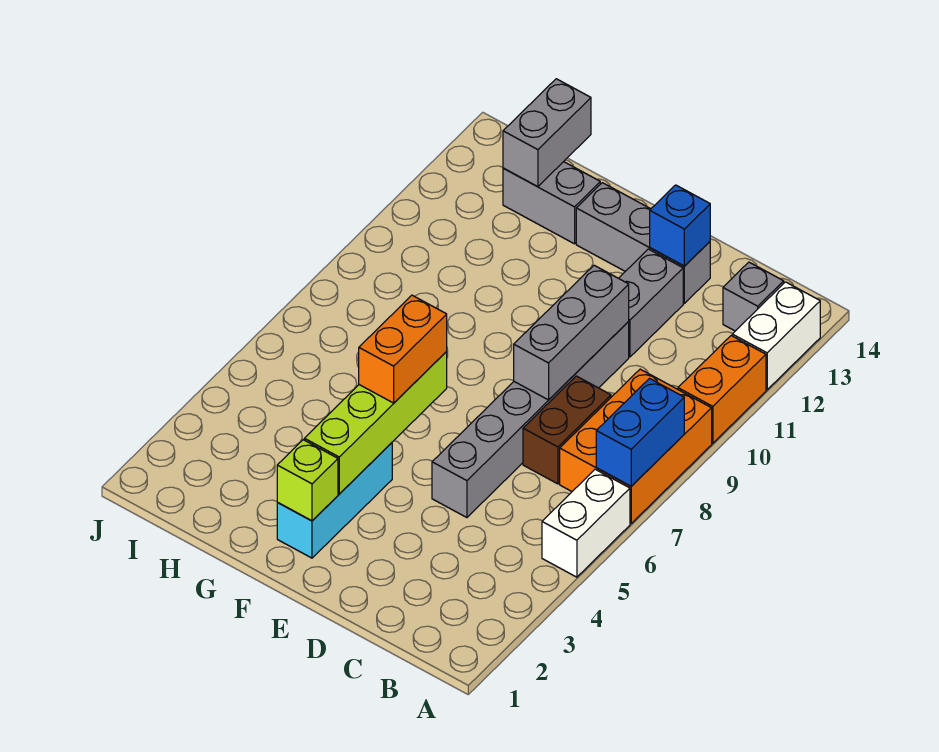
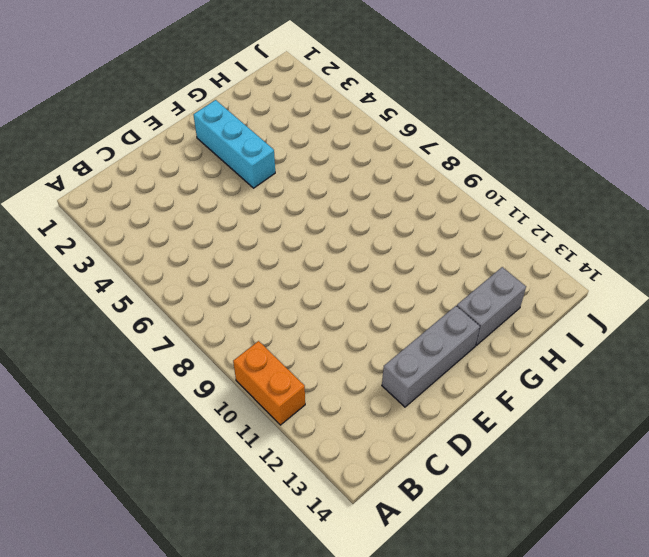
none -> white 1x2 brick [542,469,630,577]
none -> orange 2x3 brick [560,369,712,523]
none -> white 1x2 brick [732,282,820,390]

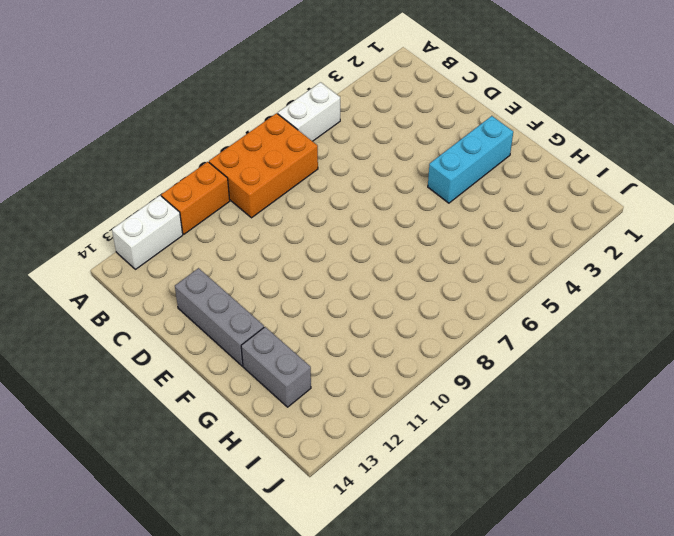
none -> grey 1x1 brick [723,262,784,331]
none -> brown 1x2 brick [523,376,611,484]
none -> grey 1x6 brick [432,322,629,518]

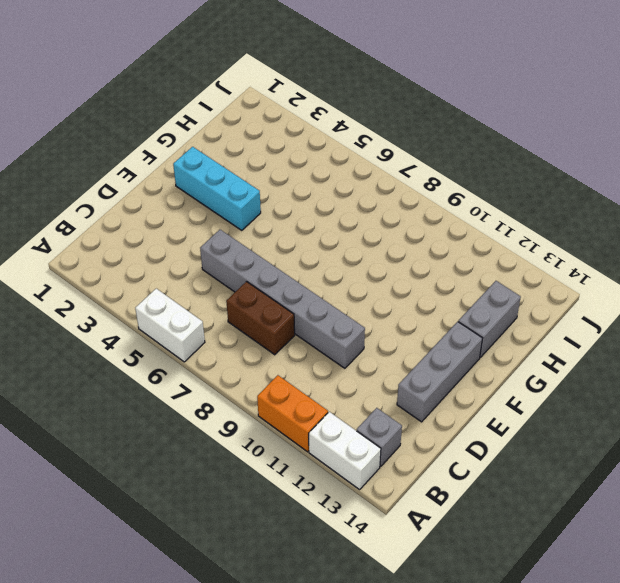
none -> orange 2x3 brick [560,369,712,523]
none -> grey 1x2 brick [619,249,683,357]
none -> blue 1x2 brick [596,378,684,486]

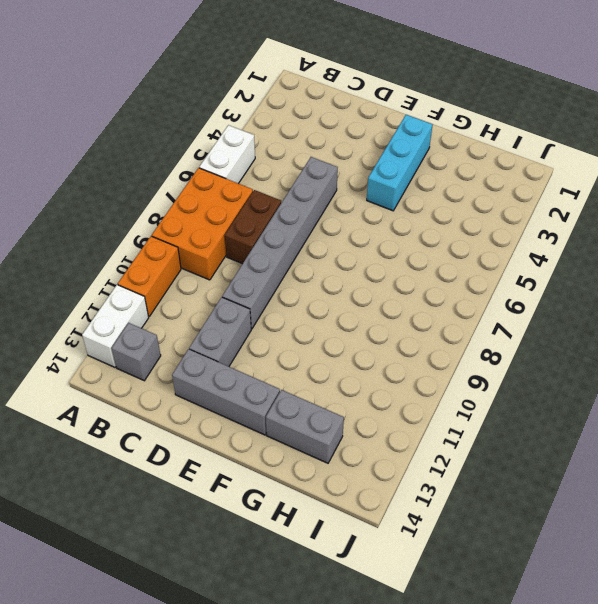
none -> blue 1x2 brick [596,378,684,486]
none -> grey 1x3 brick [514,265,629,400]
none -> blue 1x1 brick [650,185,710,266]

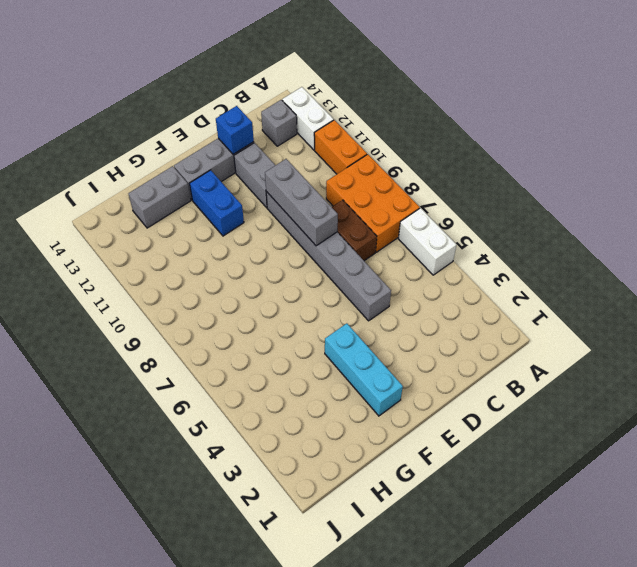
blue 1x2 brick [189,170,244,236] -> blue 1x2 brick moved to [596,378,684,486]
none -> lime 1x1 brick [277,440,338,521]
none -> lime 1x4 brick [304,352,447,494]
none -> grey 1x2 brick [503,79,591,187]

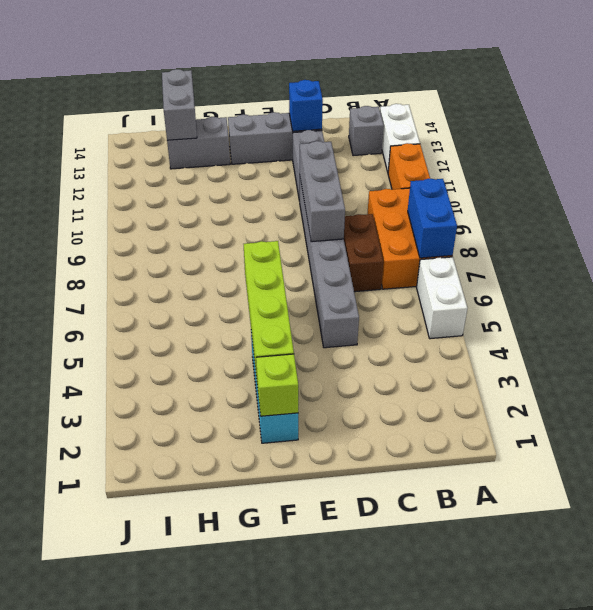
none -> orange 1x2 brick [359,295,447,403]

